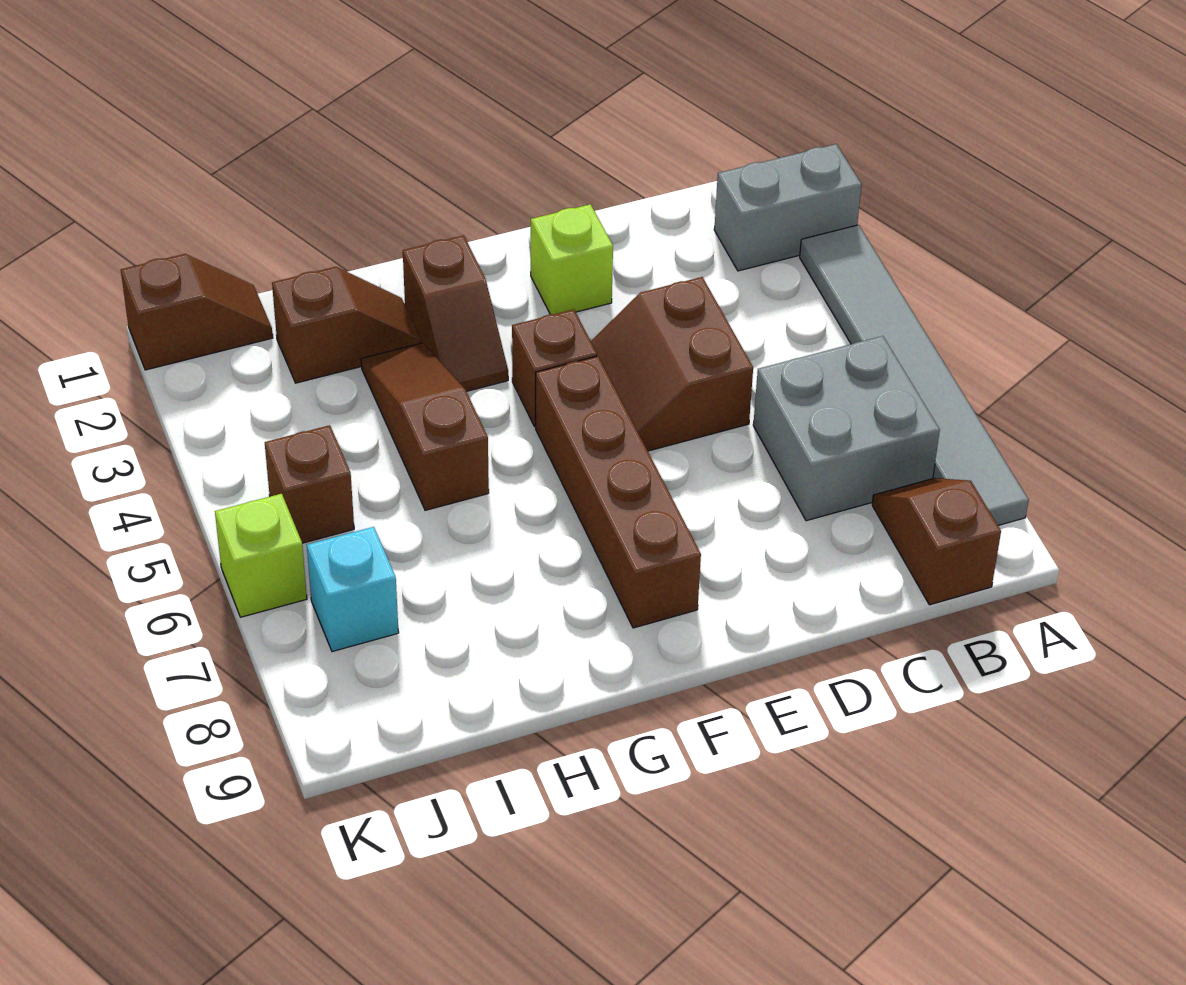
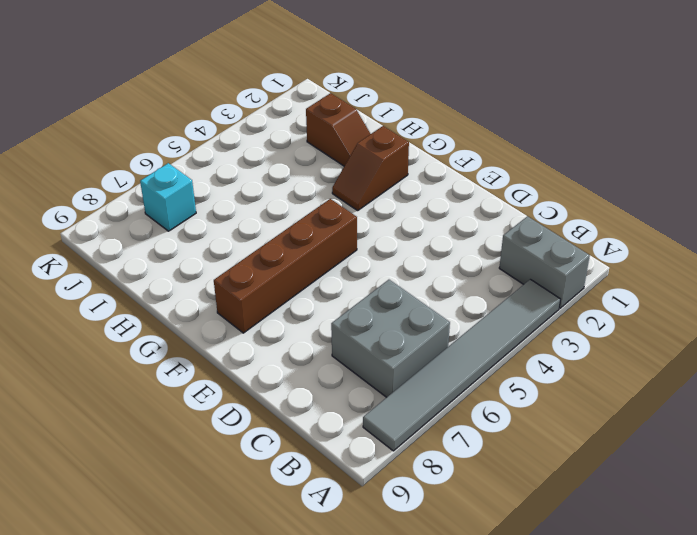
none -> brown 1x2 slope [872,478,1001,605]
none -> brown 2x2 slope [591,277,753,451]
none -> lime 1x1 brick [531,204,613,314]

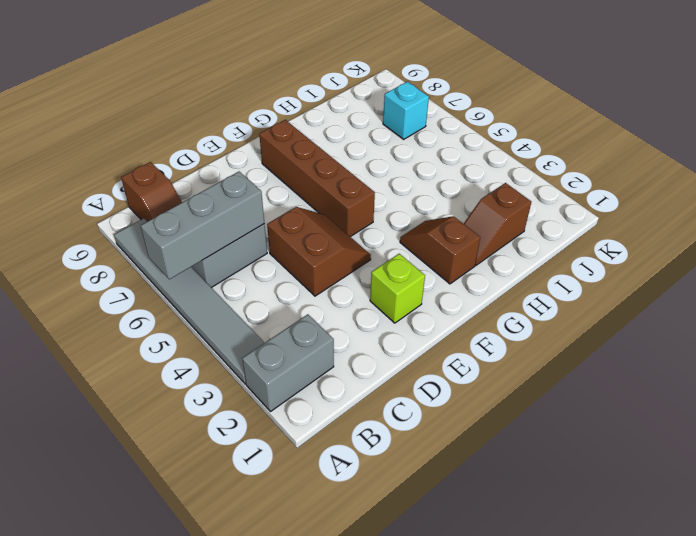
grey 1x3 brick [141,172,264,279] -> none
none -> brown 1x1 brick [512,309,597,427]
none -> brown 1x3 slope [361,343,489,510]
none -> brown 1x2 slope [121,254,273,370]

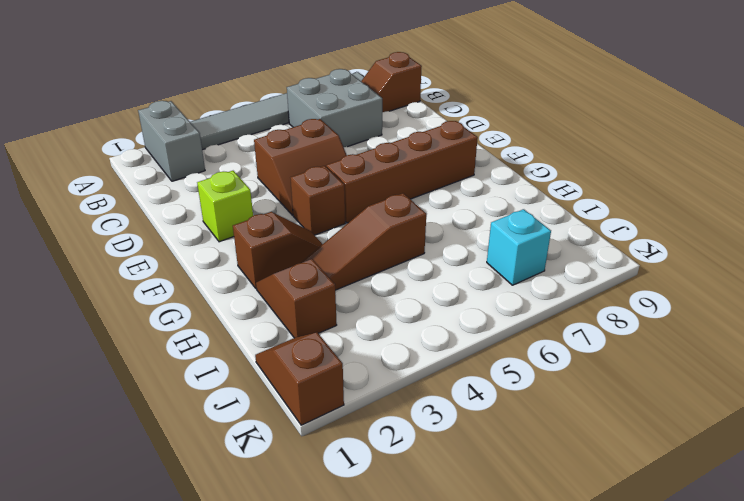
none -> brown 1x1 brick [265,425,354,543]
none -> lime 1x1 brick [215,494,307,617]

